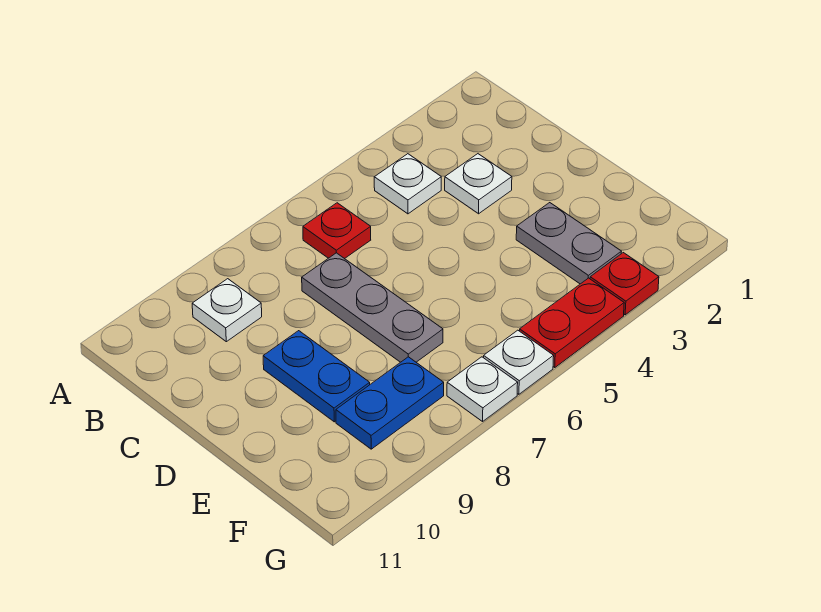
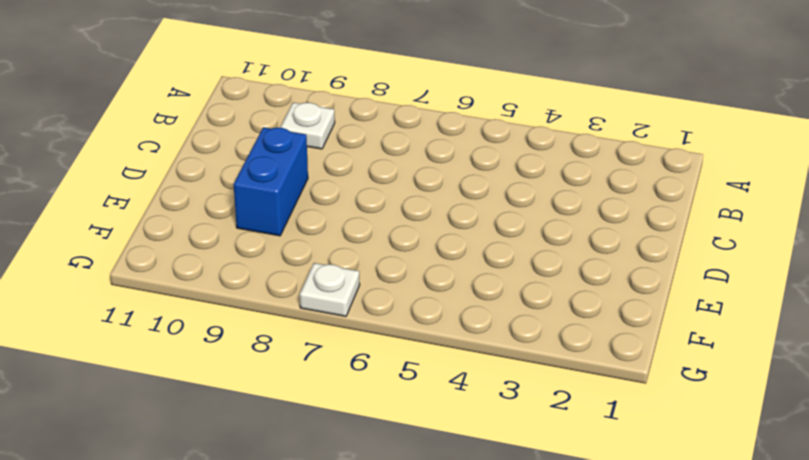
blue 1x2 brick [234,127,308,236] -> blue 1x2 plate [263,331,370,422]
none -> white 1x1 plate [374,154,441,214]
none -> red 1x1 plate [303,203,371,259]
none -> white 1x1 plate [445,154,512,214]

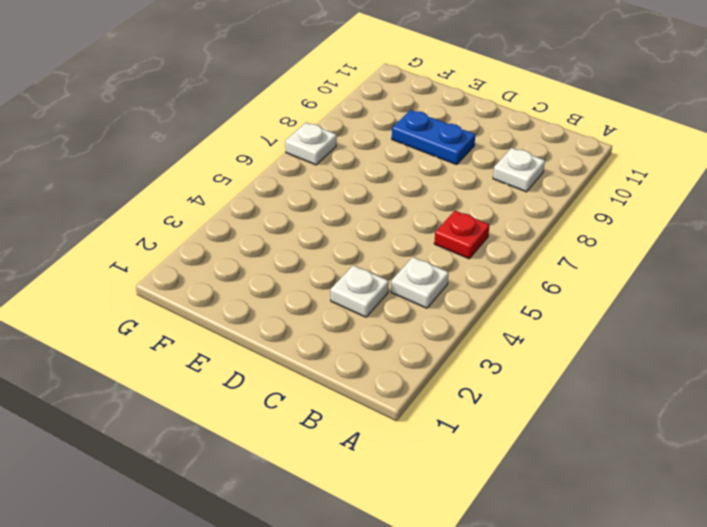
none -> grey 1x3 plate [302,253,443,362]
none -> grey 1x2 plate [516,203,621,284]
none -> blue 1x2 plate [336,357,444,449]

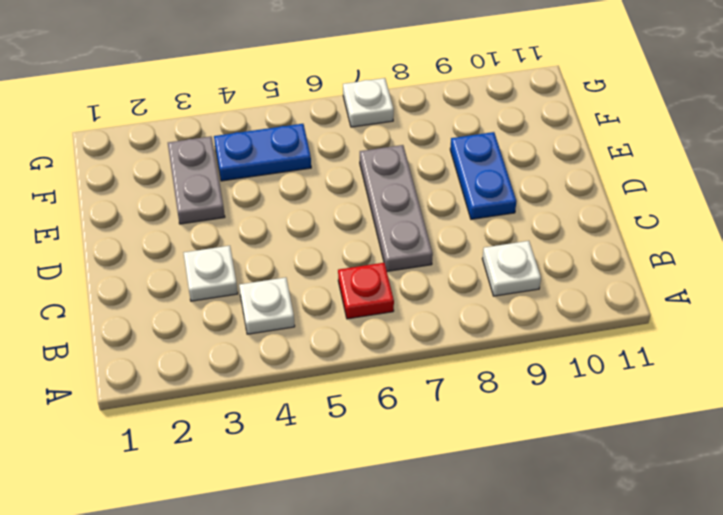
blue 1x2 plate [214,124,311,181] -> blue 1x2 plate moved to [336,357,444,449]
none -> red 1x1 plate [590,253,659,315]
none -> red 1x2 plate [520,278,624,367]
none -> white 1x1 plate [484,330,554,394]

